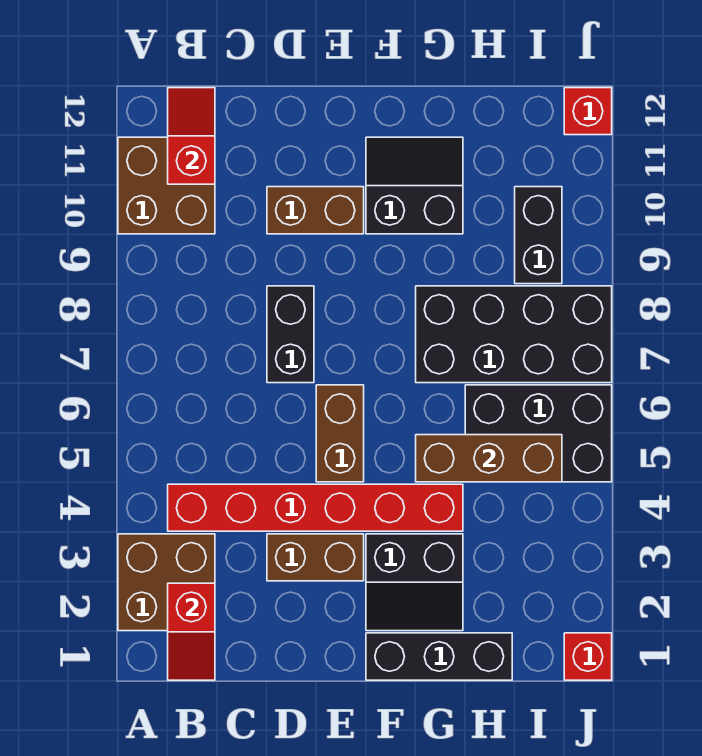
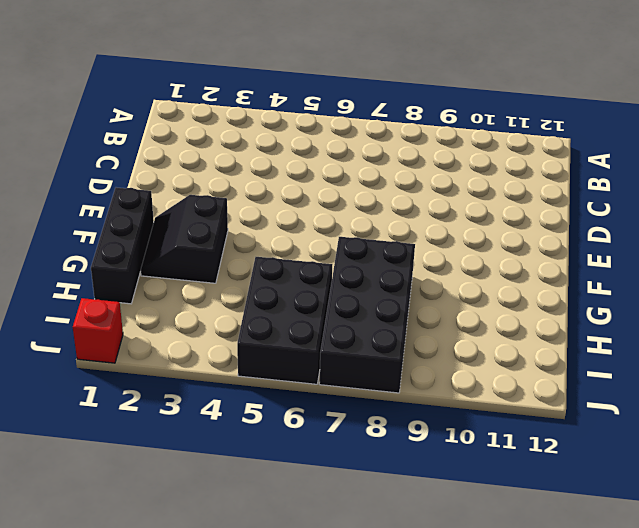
none -> brown 2x2 brick [118,534,215,631]
none -> brown 2x2 brick [118,137,215,234]
none -> red 1x6 brick [168,484,463,531]

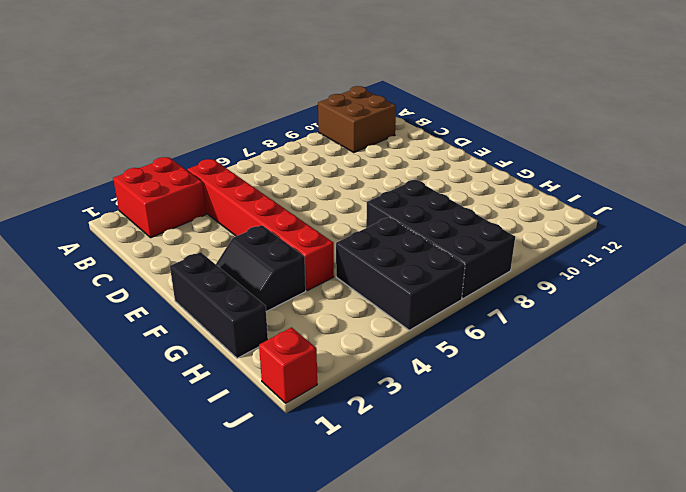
red 2x2 brick [113,157,206,238] -> brown 2x2 brick [118,534,215,631]
none -> brown 1x2 brick [267,534,364,581]
none -> black 1x2 brick [267,286,314,383]
none -> brown 1x2 brick [267,187,364,234]

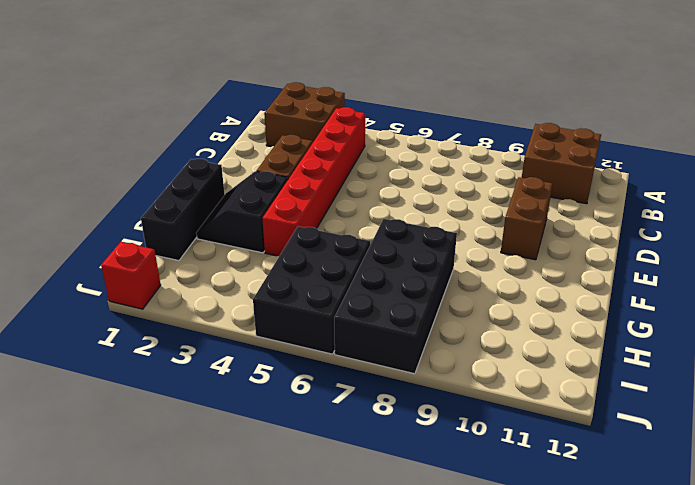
none -> black 1x2 brick [267,286,314,383]
none -> brown 1x2 brick [316,385,364,482]
none -> black 2x2 slope [366,137,463,234]

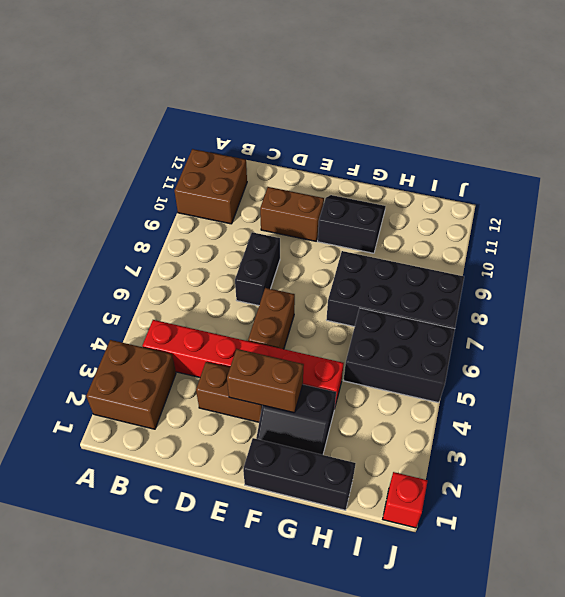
brown 1x2 brick [227,349,304,413] -> none
none -> black 1x2 brick [515,187,562,284]
none -> red 1x1 brick [564,88,612,135]
none -> red 1x2 slope [168,583,215,680]

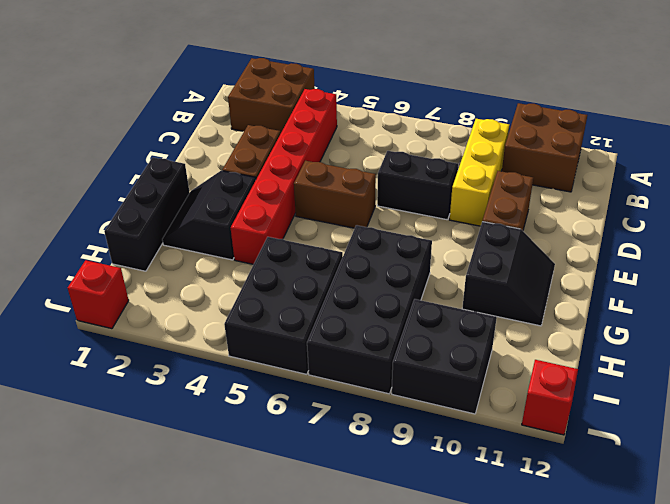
yellow 1x3 brick [450,119,509,226] -> none
black 2x2 brick [392,299,497,414] -> black 1x2 brick [515,187,562,284]
none -> red 1x2 slope [168,583,215,680]
none -> red 1x2 slope [168,88,215,184]
none -> brown 1x3 brick [416,435,562,482]

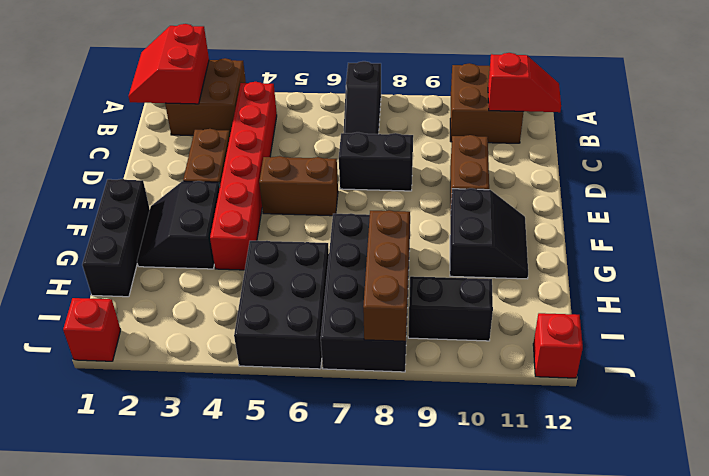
red 2x2 slope [128,24,209,104] -> red 1x2 slope [168,583,215,680]
black 1x3 slope [343,61,381,134] -> none
brown 1x3 brick [363,210,410,341] -> brown 1x3 brick moved to [416,435,562,482]

